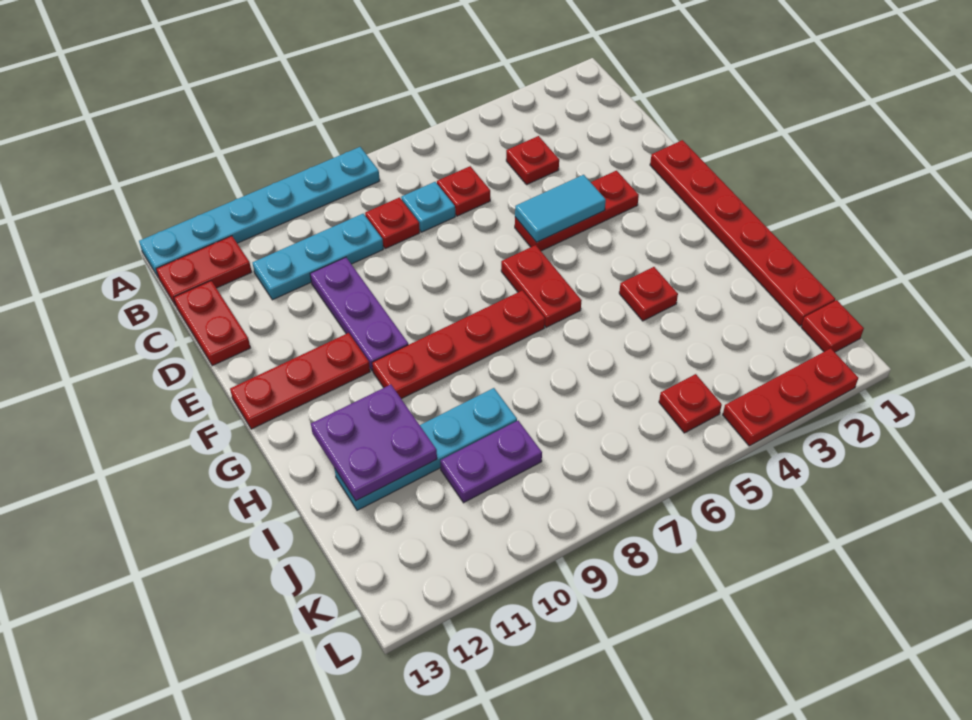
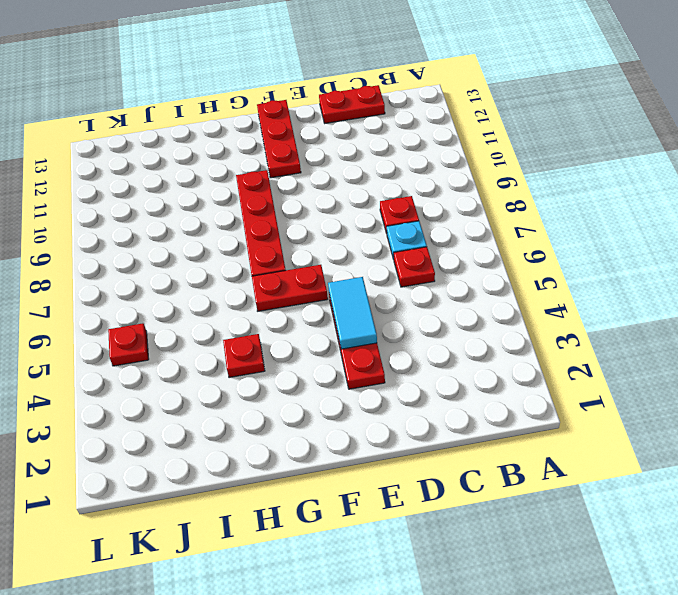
none -> cyan 1x6 plate [139,147,380,277]
none -> red 1x2 plate [156,236,252,306]
none -> red 1x1 plate [506,136,559,184]

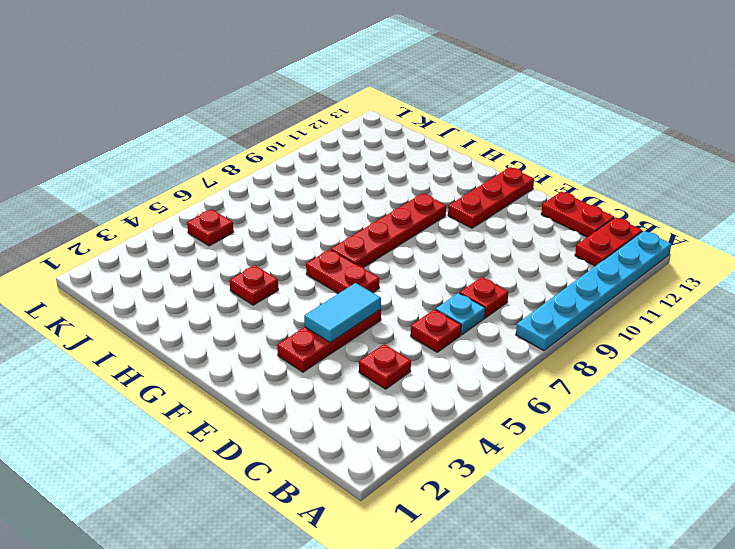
none -> cyan 1x3 plate [253,214,383,300]
none -> purple 1x3 plate [310,257,408,371]
none -> red 1x6 plate [650,140,835,326]

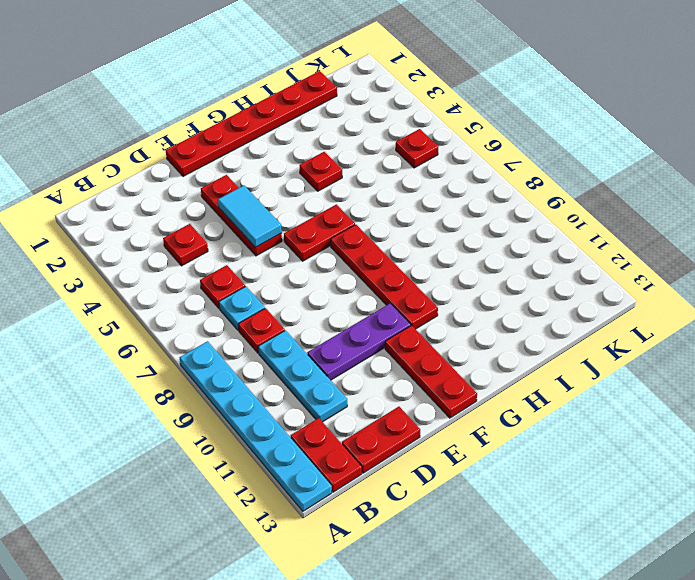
none -> cyan 1x4 plate [334,388,517,510]
none -> purple 1x2 plate [440,421,542,503]
none -> red 1x1 plate [801,300,864,352]

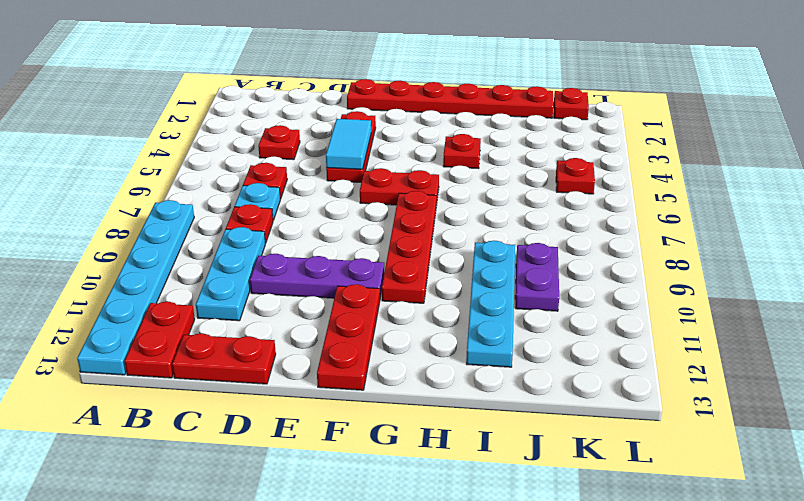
none -> red 1x3 plate [723,348,858,446]
none -> purple 2x2 plate [311,385,437,501]

